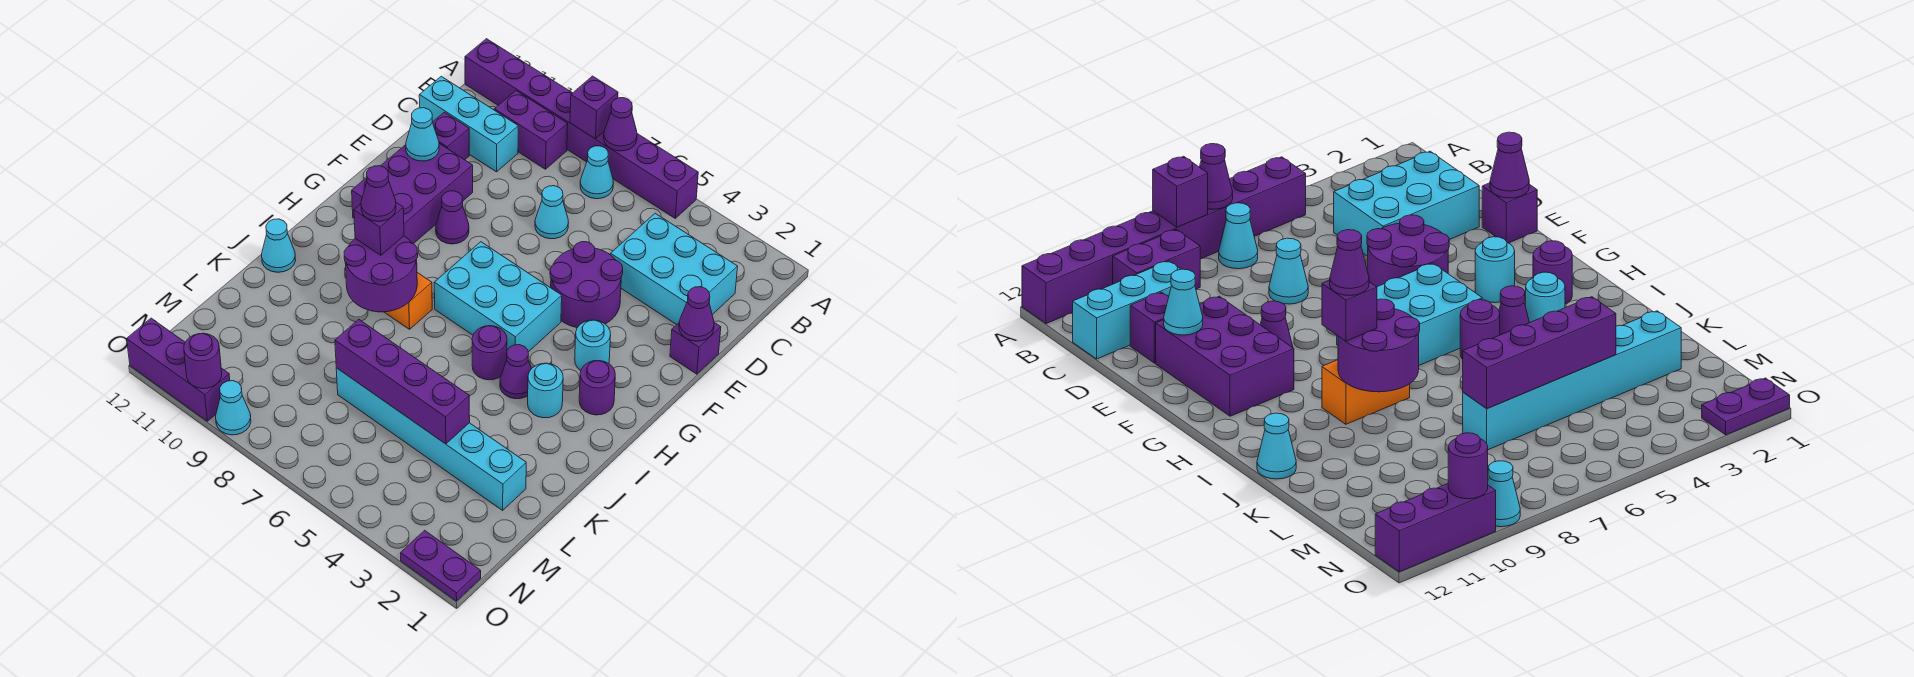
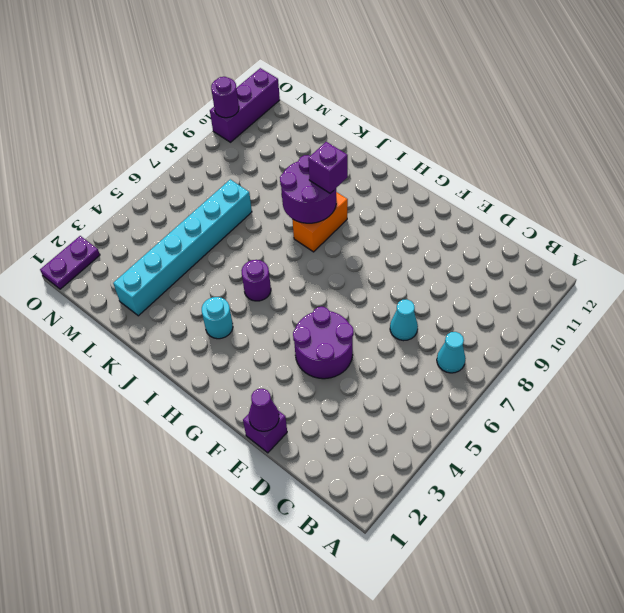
none -> purple 1x8 brick [465,39,698,218]
none -> purple 1x2 brick [494,91,568,169]
none -> cyan 2x3 brick [611,213,738,325]
none -> cyan 1x3 brick [419,76,518,172]

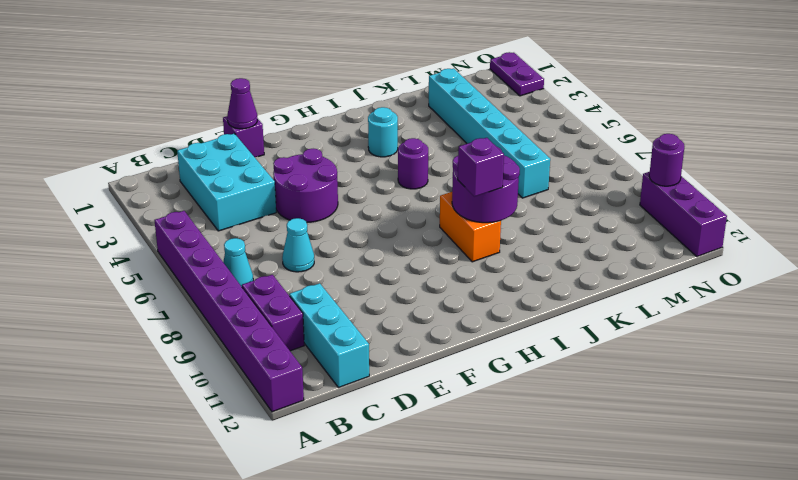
none -> purple 1x1 brick [432,112,469,160]
none -> purple 2x3 brick [352,143,473,244]
none -> purple 1x1 cone [436,191,469,244]
none -> cyan 1x1 round brick [575,320,611,371]

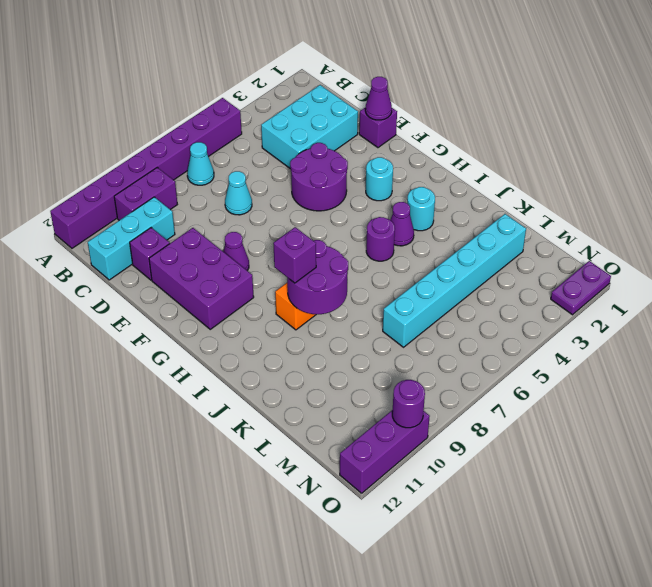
none -> cyan 2x3 brick [434,242,562,352]
none -> purple 1x1 round brick [579,361,615,415]
none -> cyan 1x1 cone [262,219,296,272]
none -> cyan 1x1 cone [216,381,251,435]

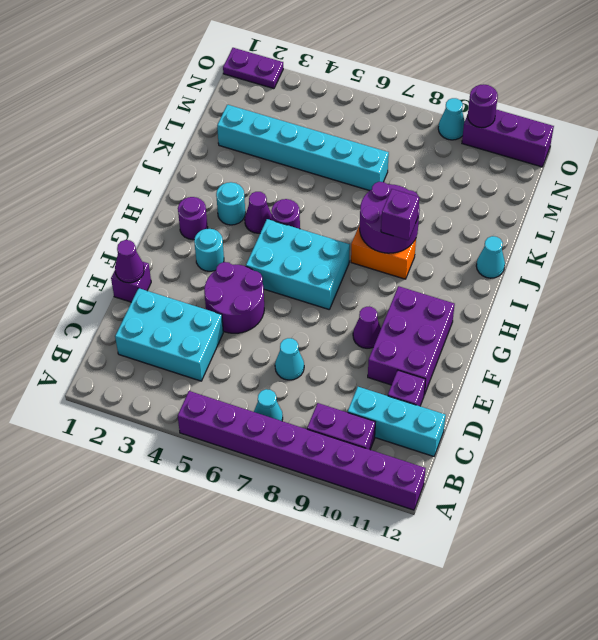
none -> purple 1x1 cone [604,98,637,151]
none -> purple 1x1 brick [570,76,618,139]
none -> cyan 1x1 cone [406,108,439,161]
none -> purple 1x4 brick [335,320,470,444]

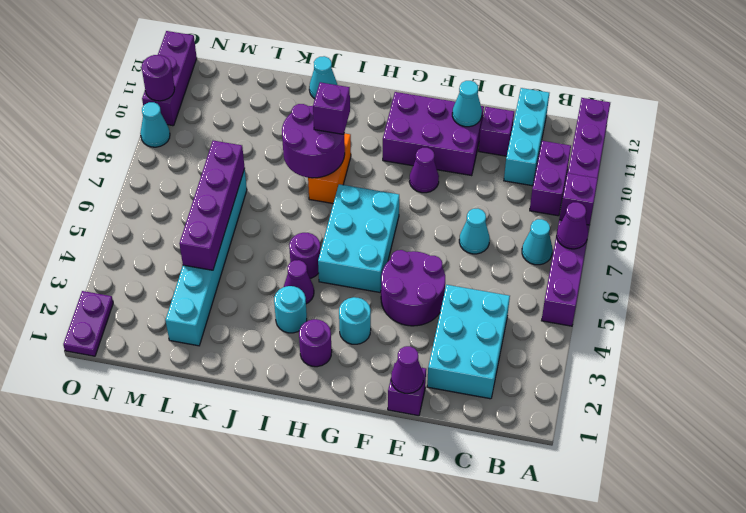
none -> purple 1x1 cone [361,166,396,221]

